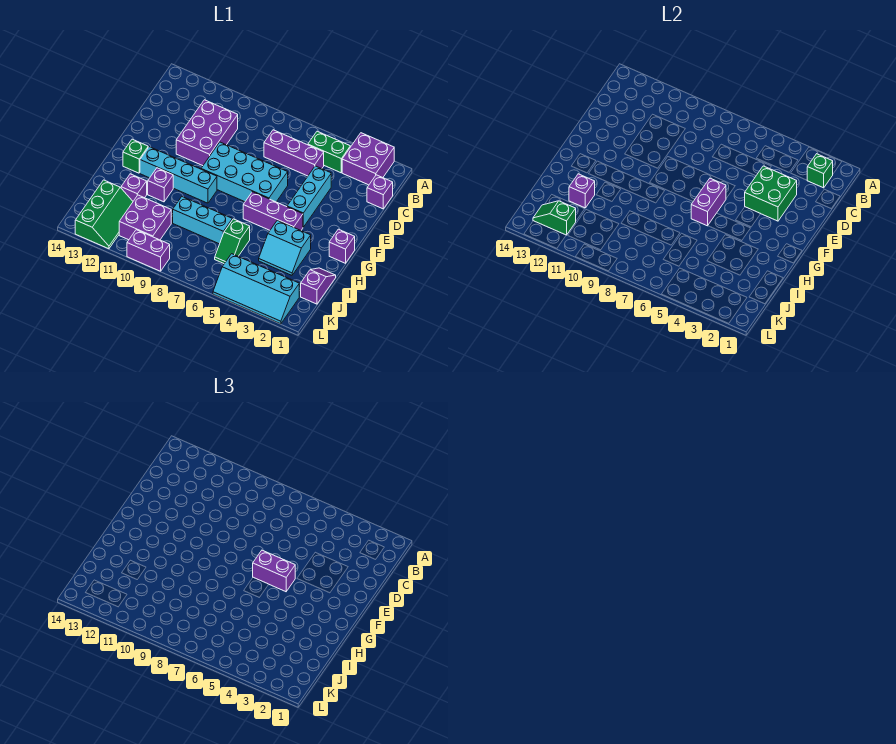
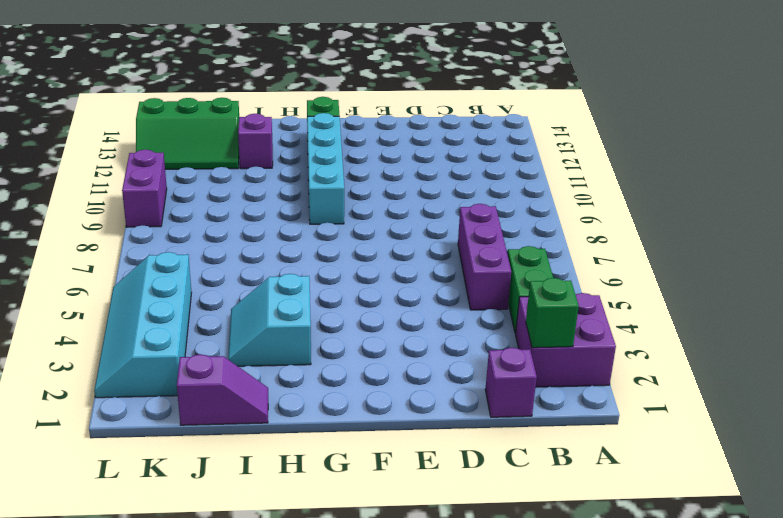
none -> purple 2x3 brick [176,100,238,166]
none -> cyan 1x3 brick [287,166,331,227]
none -> cyan 2x4 brick [201,142,288,202]

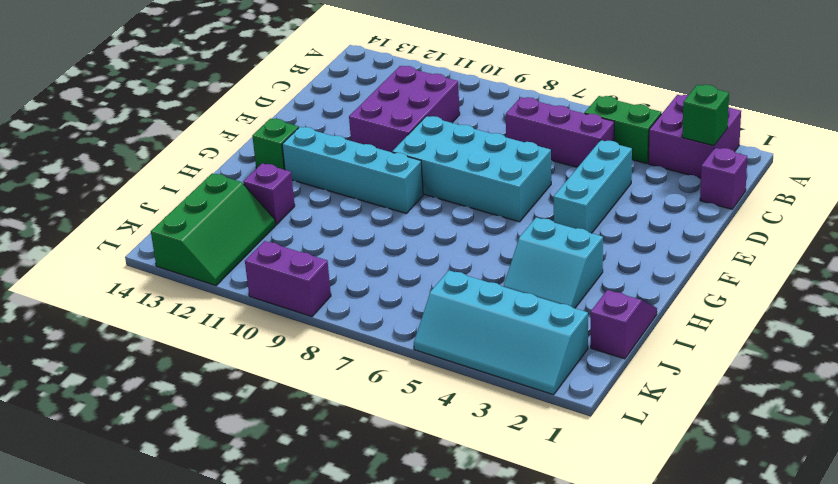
none -> purple 1x1 brick [329,229,355,263]
none -> purple 1x3 brick [243,192,303,230]
none -> purple 1x1 brick [148,168,173,202]

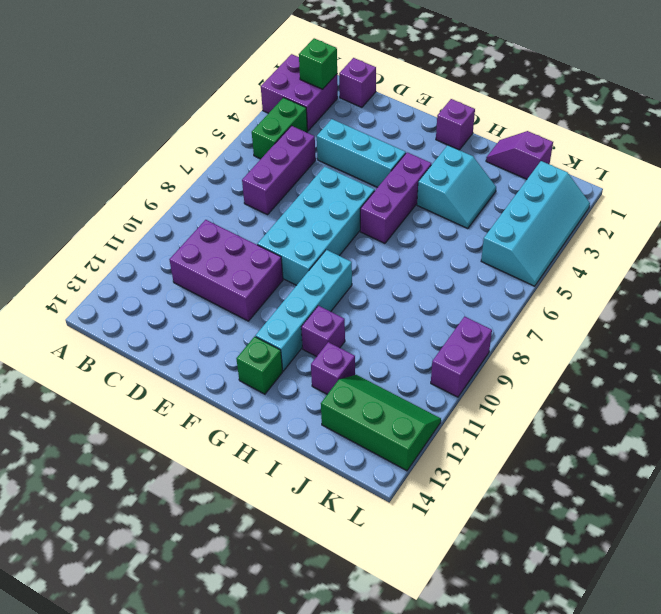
none -> green 1x2 slope [215,219,250,264]
none -> cyan 1x3 brick [173,197,232,244]
none -> purple 2x2 brick [119,195,171,240]

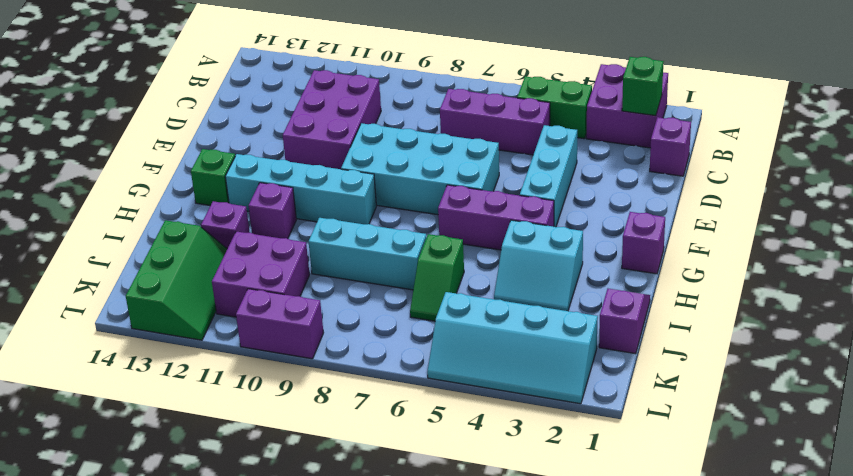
none -> green 2x2 brick [745,166,797,221]
none -> purple 1x2 brick [691,178,726,226]
none -> purple 1x1 brick [569,174,595,208]

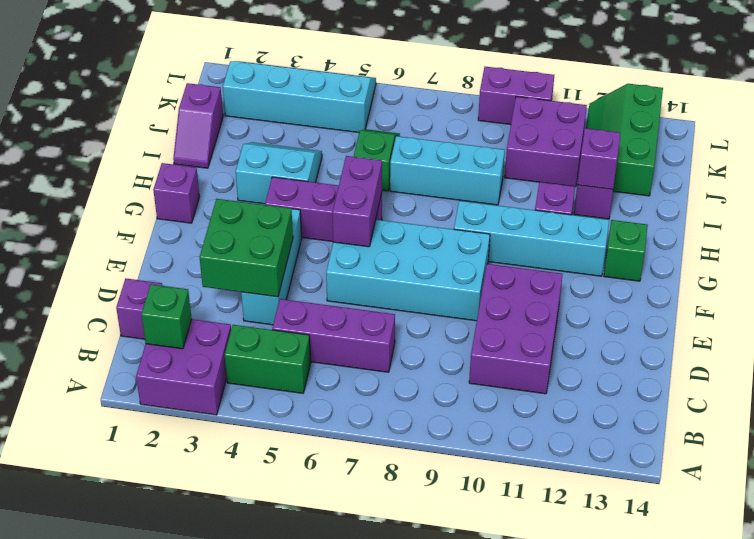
none -> green 1x2 slope [533,201,576,235]
none -> purple 1x2 brick [253,550,295,592]

